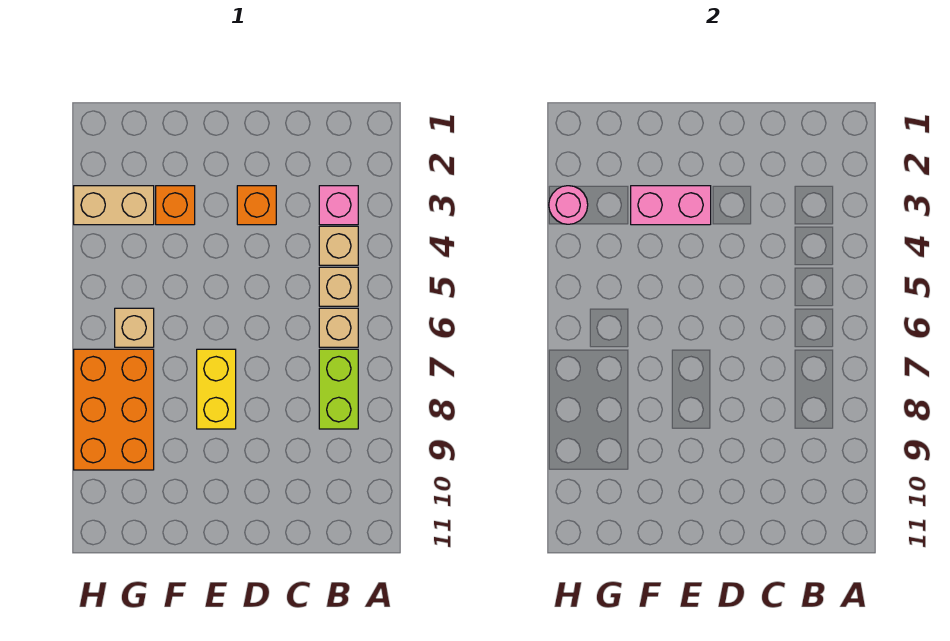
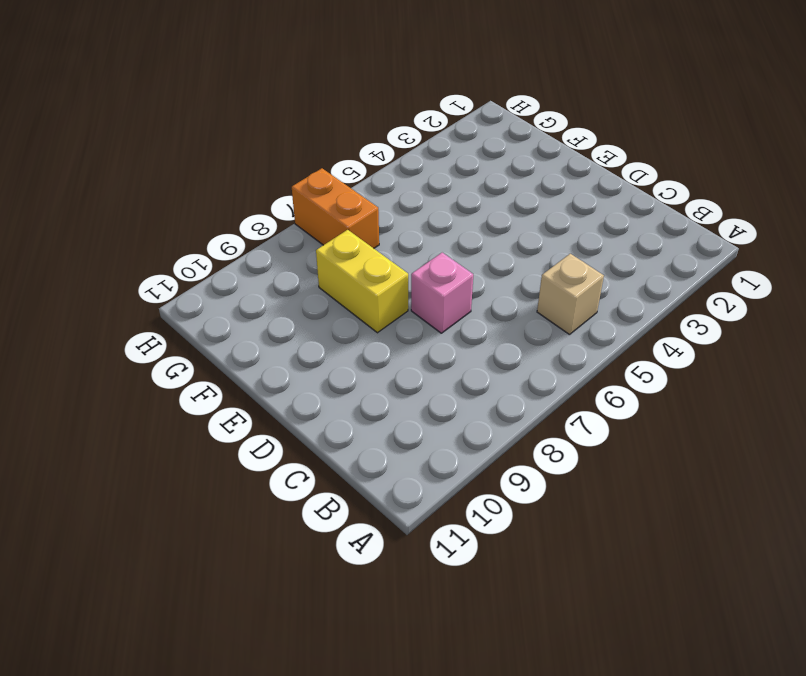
pink 1x1 brick [411,253,473,333] -> pink 1x1 brick moved to [319,186,358,225]
yellow 1x2 brick [316,230,408,333] -> yellow 1x2 brick turned to [197,349,236,429]
orange 1x2 brick [292,168,379,248] -> orange 2x3 brick [74,349,154,470]
none -> tan 1x1 brick [319,226,358,265]
none -> tan 1x1 brick [319,308,358,347]
none -> lime 1x2 brick [319,349,358,429]

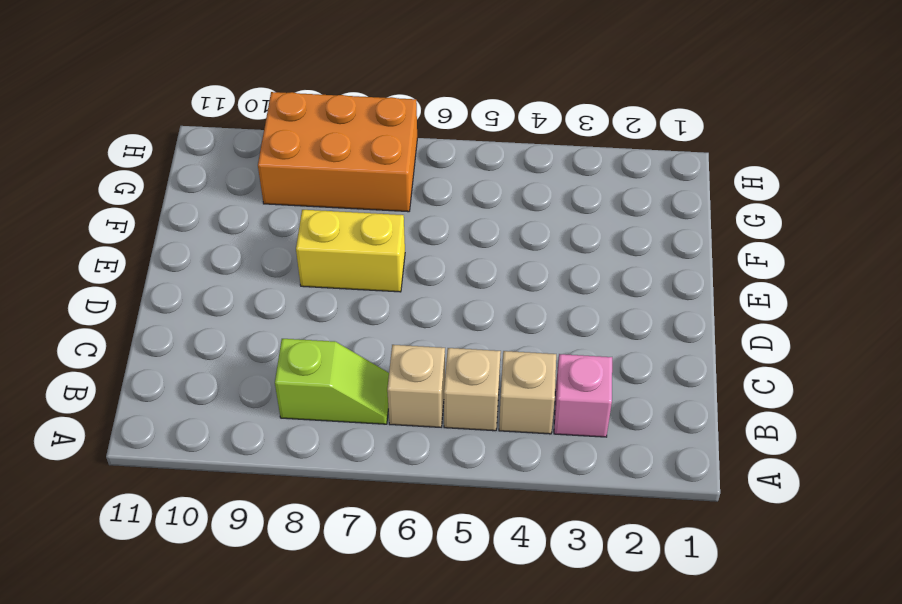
lime 1x2 slope [275,339,389,424] -> lime 1x2 brick [319,349,358,429]
none -> orange 1x1 brick [237,186,276,225]
none -> orange 1x1 brick [156,186,195,225]
none -> tan 1x2 brick [74,186,154,225]

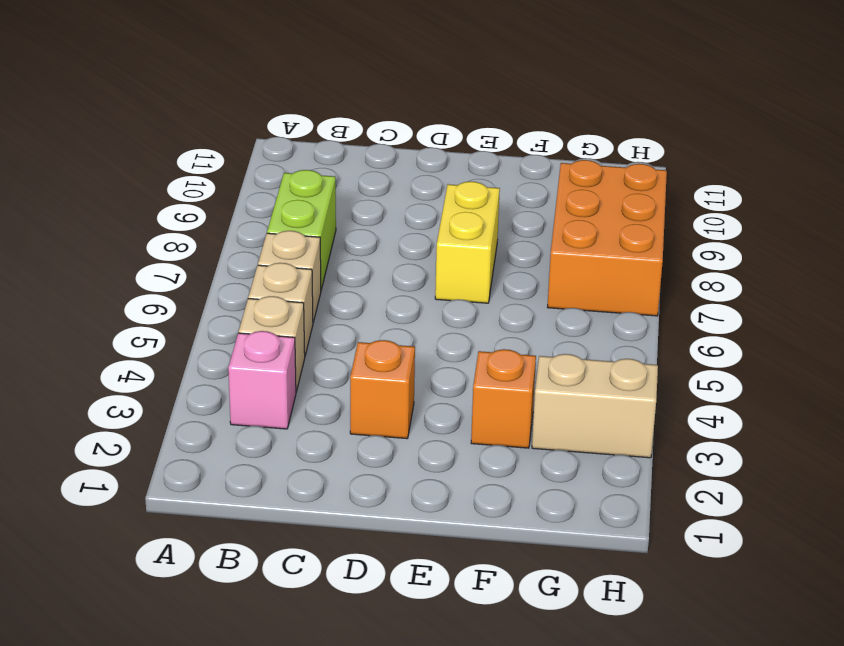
none -> tan 1x1 brick [115,308,154,347]
none -> pink 1x2 brick [631,186,711,225]
none -> pink 1x1 round brick [549,186,588,224]

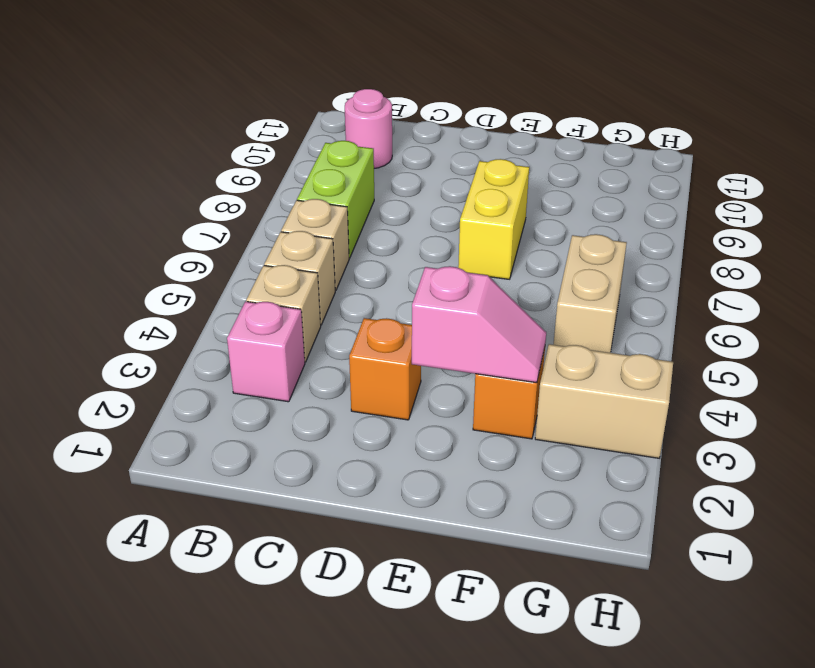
pink 1x1 round brick [345,89,392,168] -> pink 1x1 round brick moved to [549,186,588,224]
pink 1x2 slope [412,266,546,383] -> pink 1x2 brick [631,186,711,225]
tan 1x2 brick [553,234,627,353] -> tan 1x1 brick [115,308,154,347]
none -> orange 2x3 brick [74,349,154,470]

